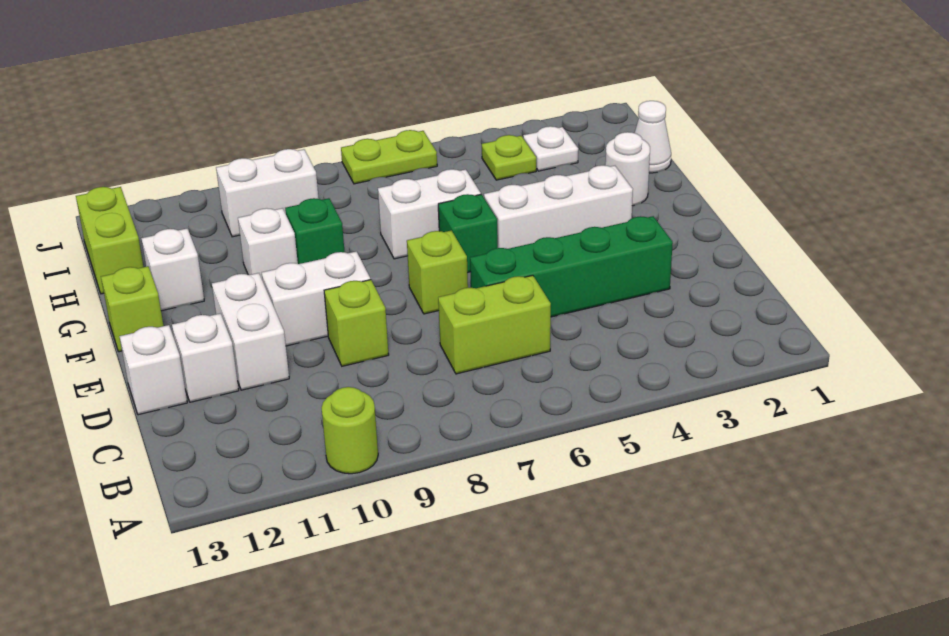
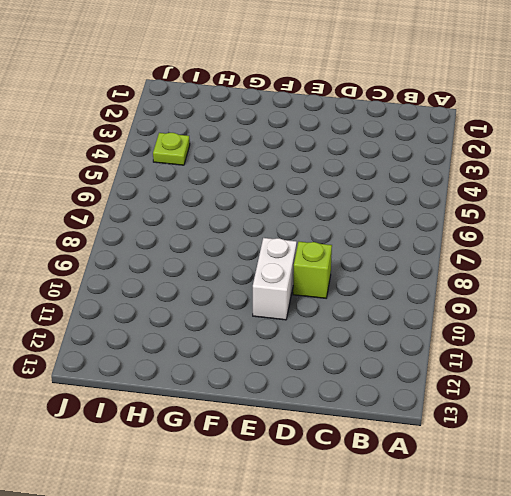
none -> lime 1x1 round brick [321,387,378,474]
none -> lime 1x2 brick [438,275,551,374]
none -> green 1x4 brick [470,216,673,317]

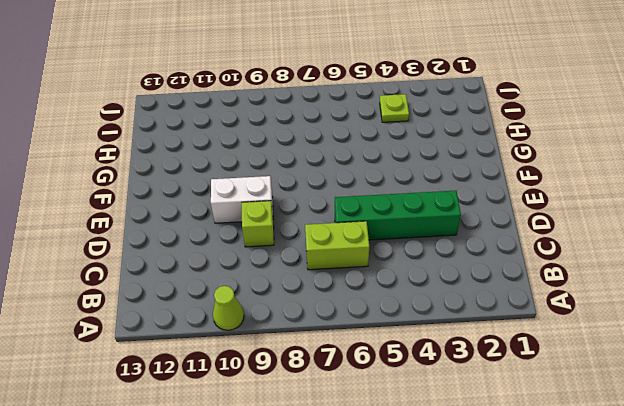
lime 1x1 cone [213,286,244,330] -> lime 1x1 round brick [321,387,378,474]
none -> white 1x2 brick [212,273,289,390]
none -> white 1x1 brick [172,313,239,402]
none -> white 1x1 brick [119,325,187,415]

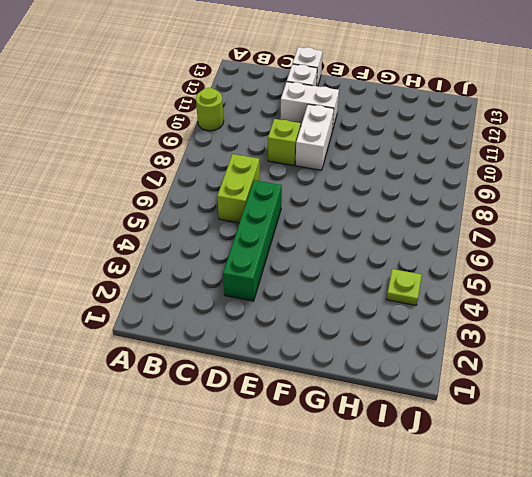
none -> lime 1x1 brick [407,231,468,314]
none -> white 1x3 brick [484,165,633,249]
none -> green 1x1 brick [438,194,498,273]

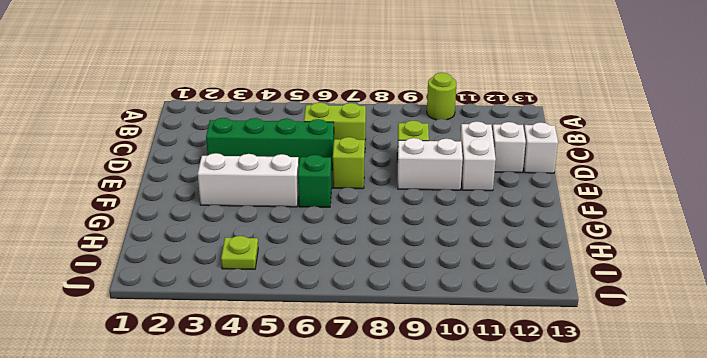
none -> lime 1x1 brick [101,266,163,352]
none -> white 1x1 round brick [605,132,650,206]
none -> white 1x2 brick [378,169,481,259]

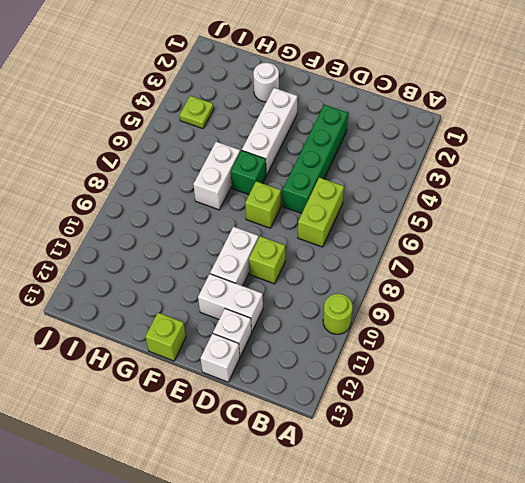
none -> green 1x1 brick [285,198,344,264]
none -> white 1x1 brick [238,208,298,278]
none -> white 1x1 brick [141,229,204,311]

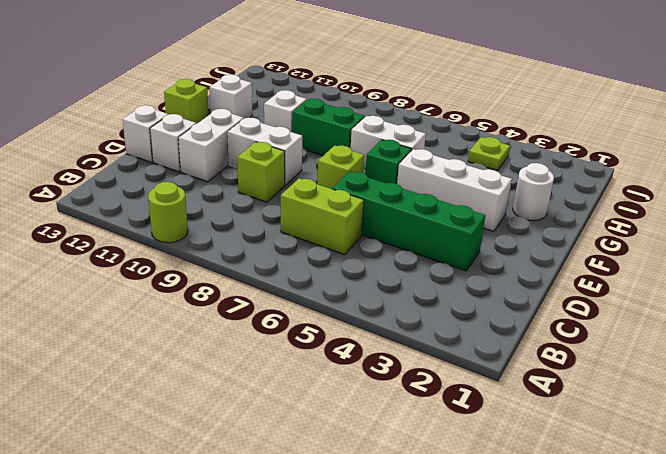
green 1x2 brick [292,99,365,156] -> green 1x1 brick [285,198,344,264]
none -> white 1x1 cone [635,101,671,173]
none -> lime 1x2 brick [76,187,143,294]
none -> white 1x1 plate [523,126,578,171]

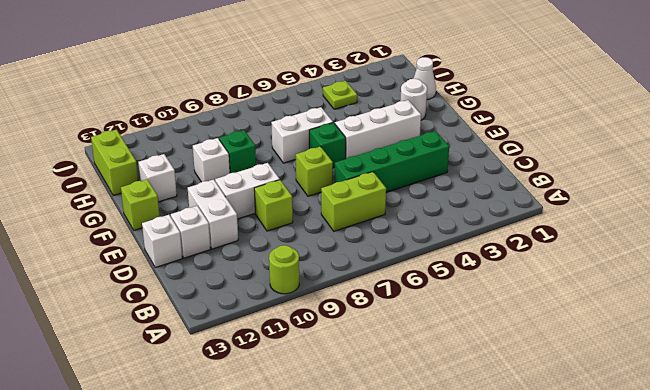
none -> white 1x1 plate [523,126,578,171]
none -> white 1x2 brick [216,149,319,237]
none -> lime 1x2 plate [341,130,437,184]

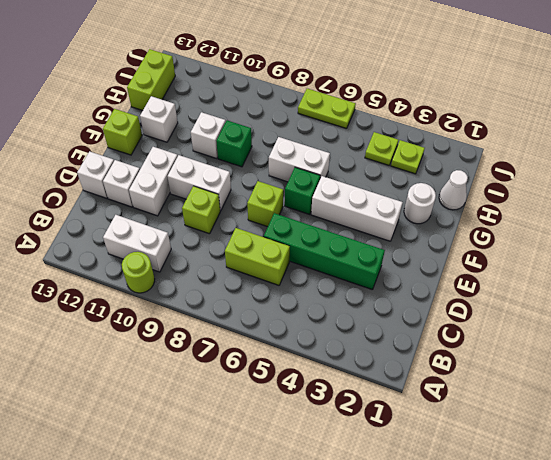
white 1x2 brick [103,215,171,272] -> white 1x2 brick moved to [216,149,319,237]
lime 1x1 plate [391,140,425,174] -> white 1x1 plate [523,126,578,171]

